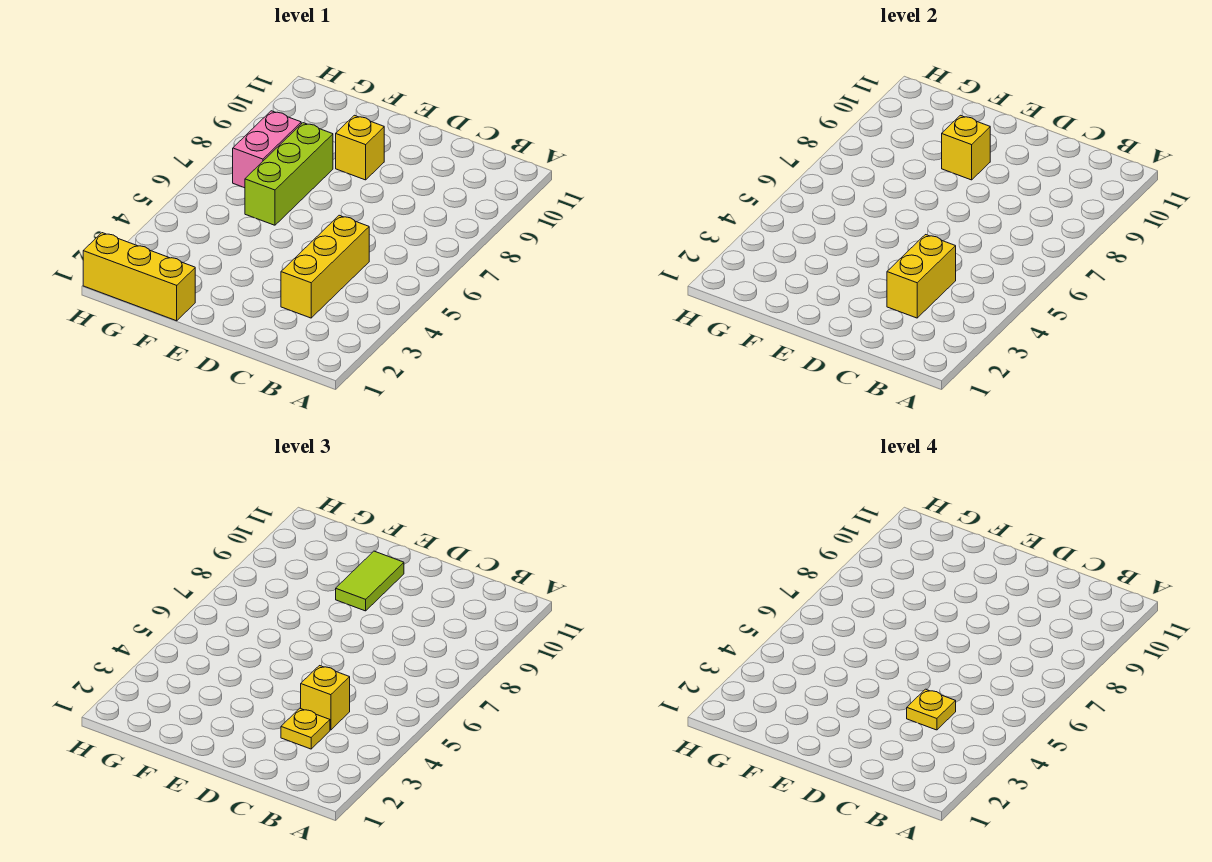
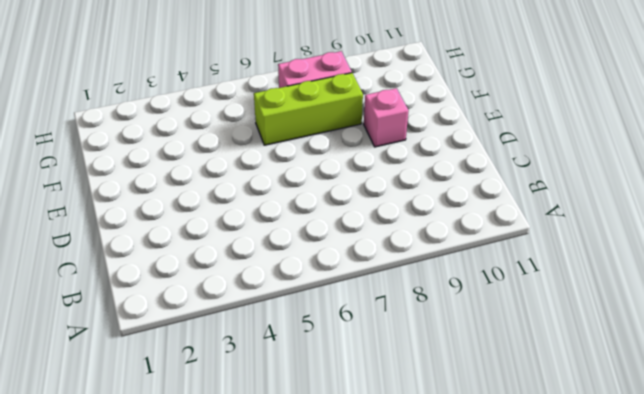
pink 1x1 brick [364,88,409,147] -> yellow 1x1 brick [336,115,384,180]
none -> yellow 1x3 brick [281,215,369,318]
none -> yellow 1x3 brick [83,233,195,321]

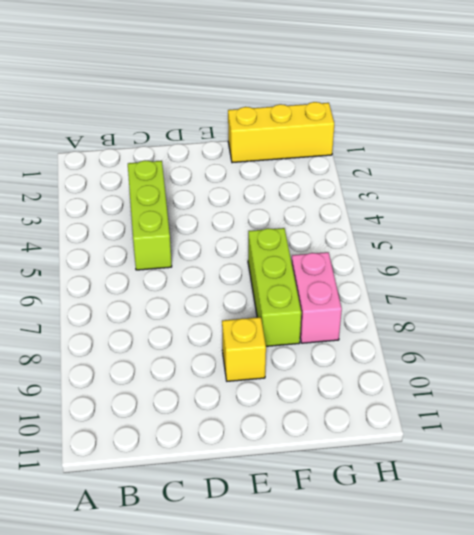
lime 1x3 brick [128,160,172,270] -> yellow 1x3 brick [281,215,369,318]
none -> yellow 1x2 brick [887,235,956,318]
none -> yellow 1x1 brick [942,115,990,180]

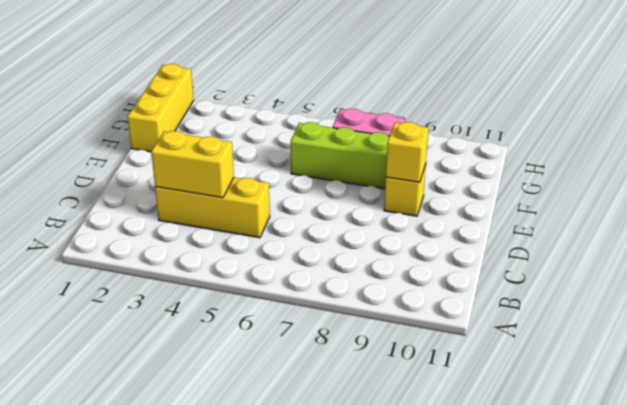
none -> yellow 1x1 plate [281,708,330,749]
none -> yellow 1x1 brick [301,666,350,730]

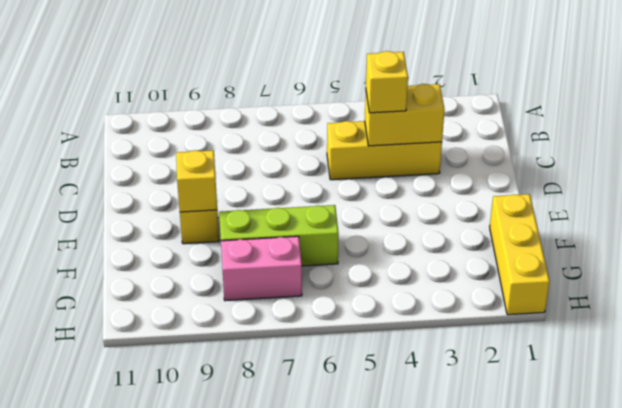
none -> yellow 1x1 plate [281,708,330,749]
none -> lime 1x2 tile [336,551,404,611]

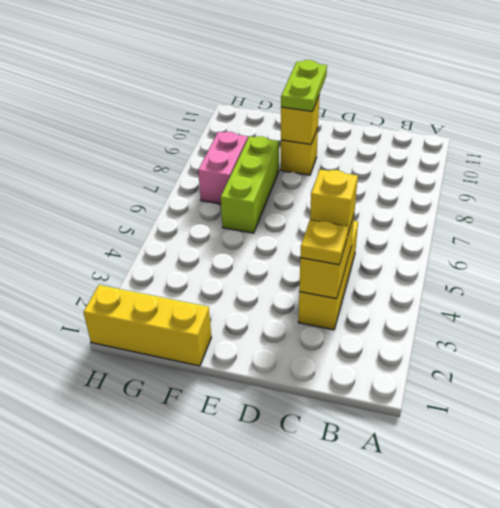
lime 1x2 plate [281,60,327,111] -> lime 1x2 tile [336,551,404,611]
none -> yellow 1x1 plate [907,689,956,730]

